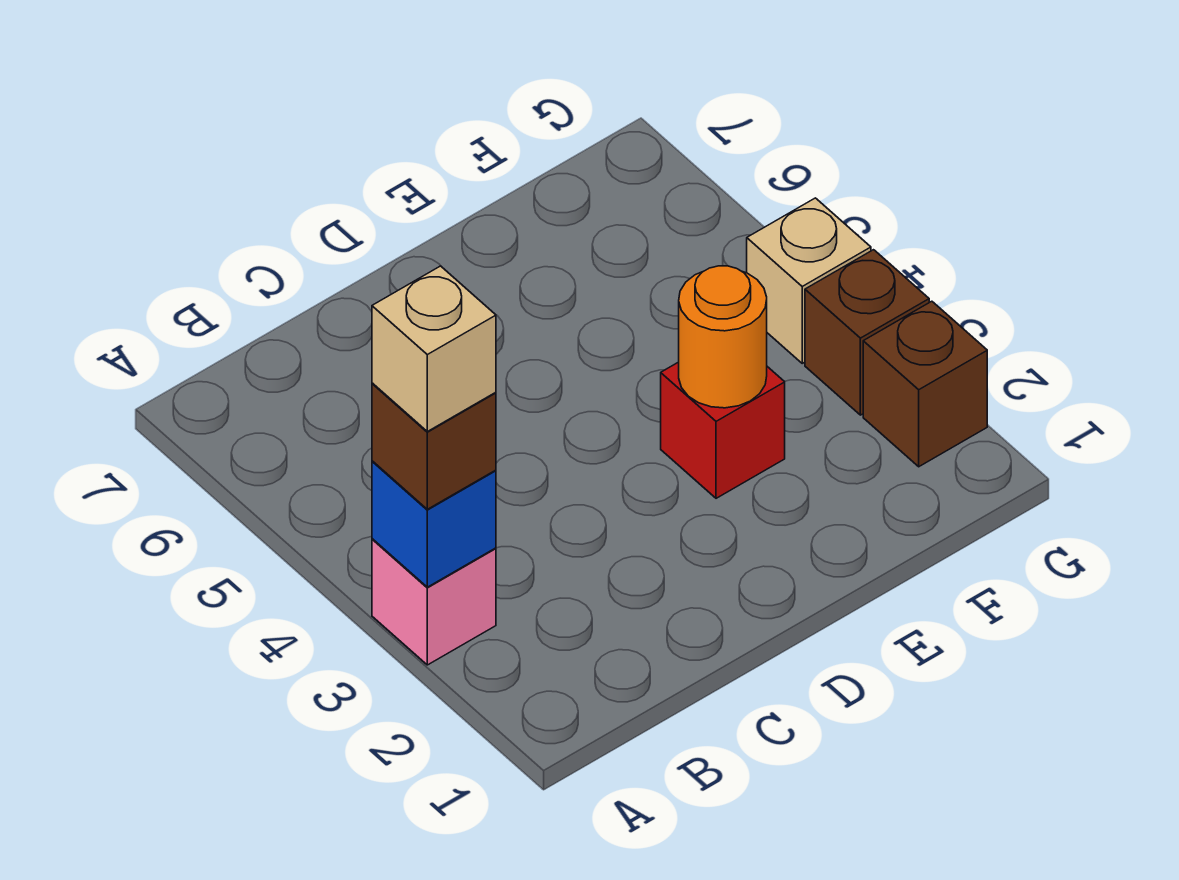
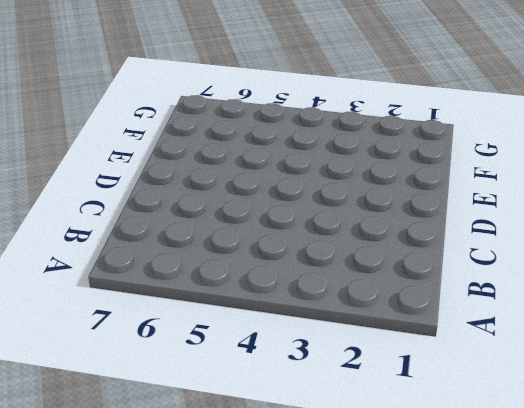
none -> pink 1x1 brick [372,539,496,665]
none -> red 1x1 brick [661,362,785,498]

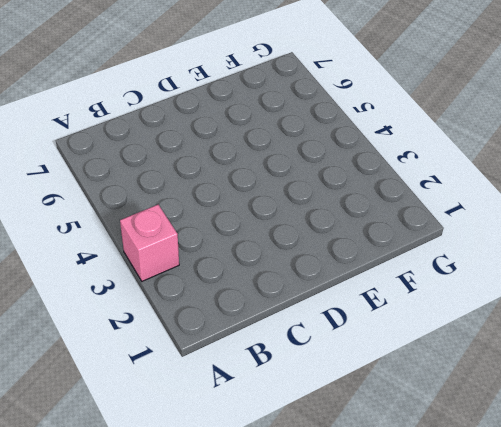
none -> red 1x1 brick [661,362,785,498]
none -> brown 1x1 brick [863,301,987,467]

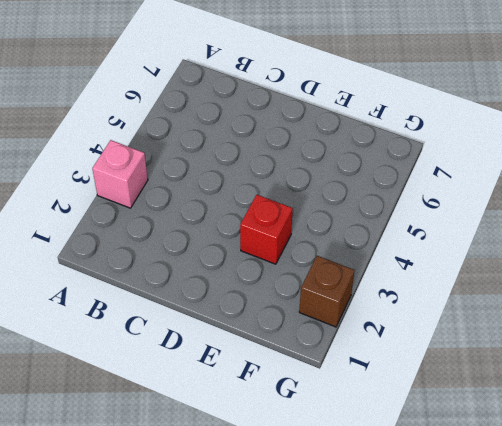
none -> brown 1x1 brick [805,250,929,415]
none -> tan 1x1 brick [747,198,871,363]

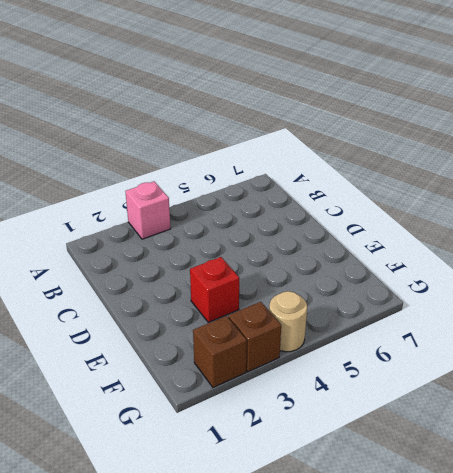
tan 1x1 round brick [269,291,307,352] -> tan 1x1 brick [747,198,871,363]
none -> blue 1x1 brick [372,461,496,587]
none -> orange 1x1 round brick [679,266,767,408]

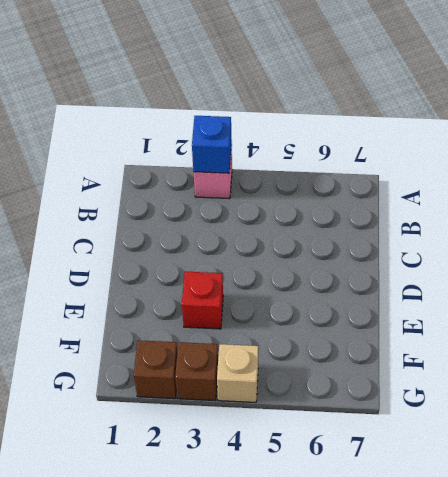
none -> orange 1x1 round brick [679,266,767,408]
none -> brown 1x1 brick [372,383,496,509]

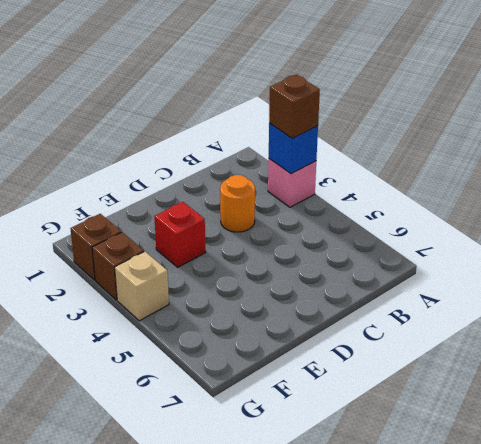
orange 1x1 round brick [220,175,255,232] -> orange 1x1 round brick moved to [679,266,767,408]
none -> tan 1x1 brick [372,266,496,431]

